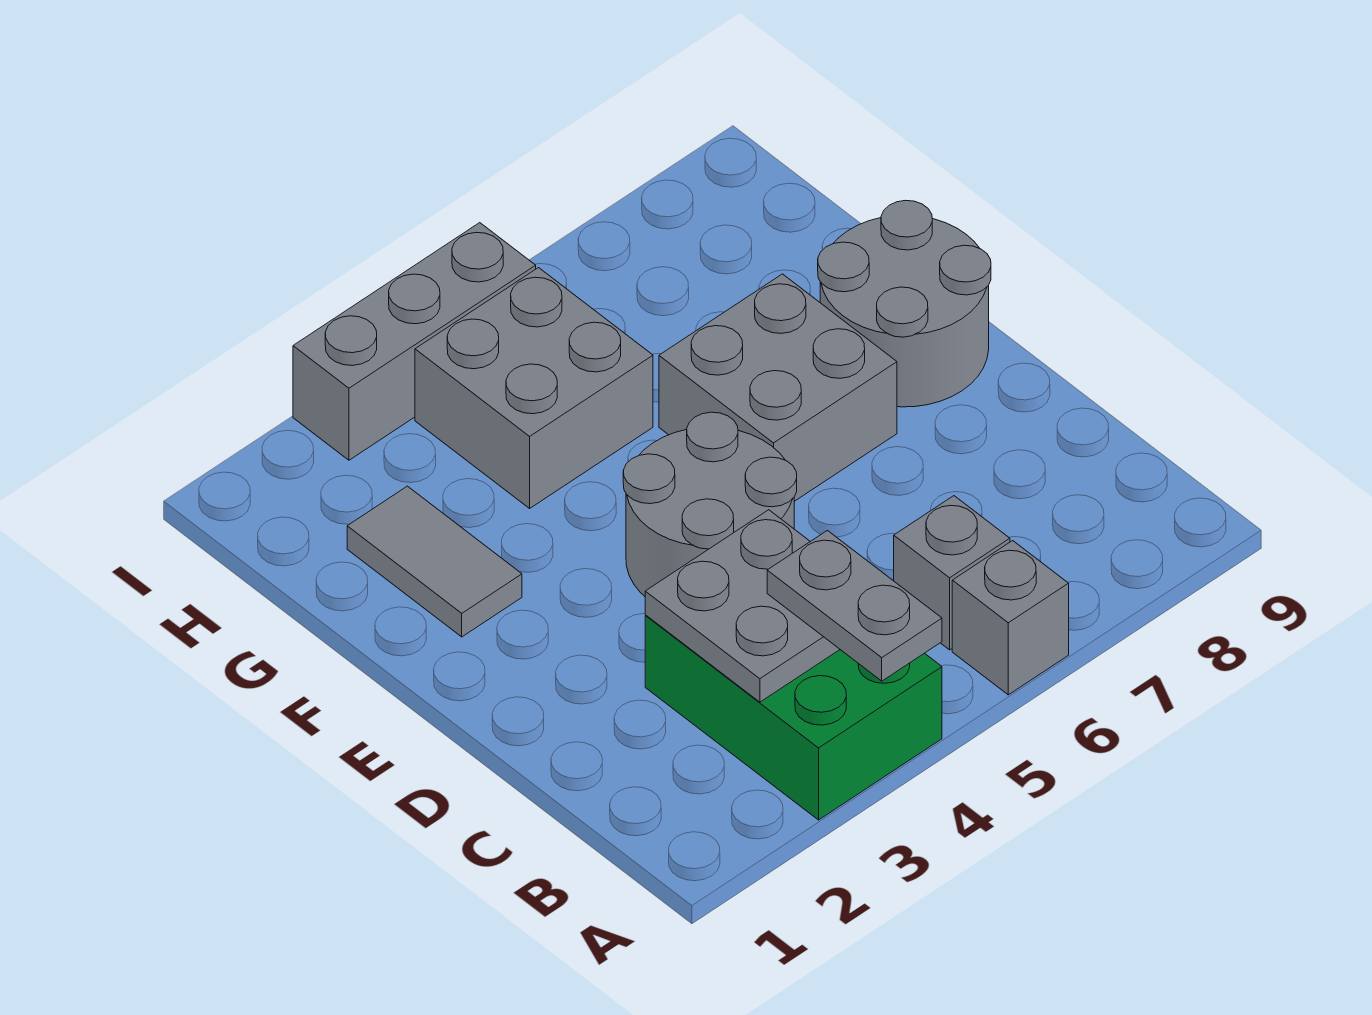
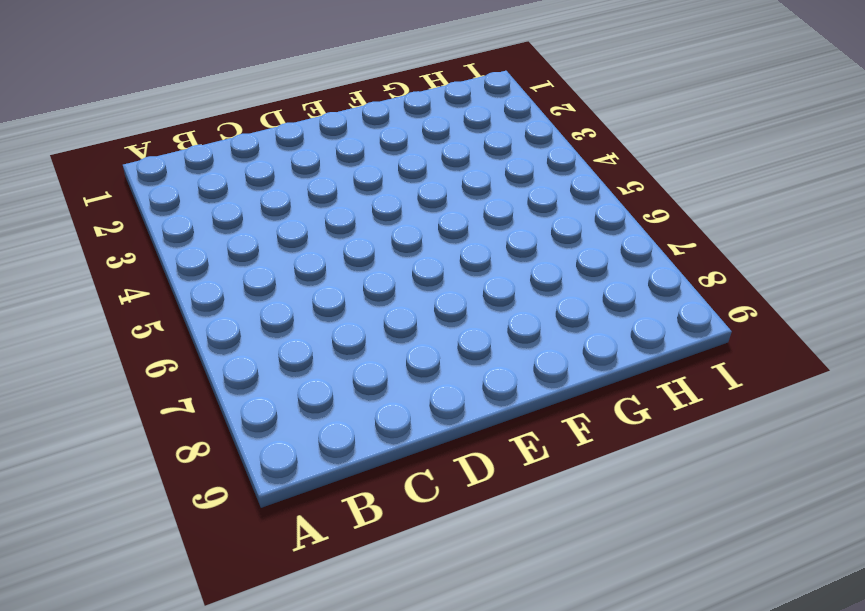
none -> green 2x3 brick [645,616,942,820]
none -> grey 1x1 brick [952,541,1069,695]

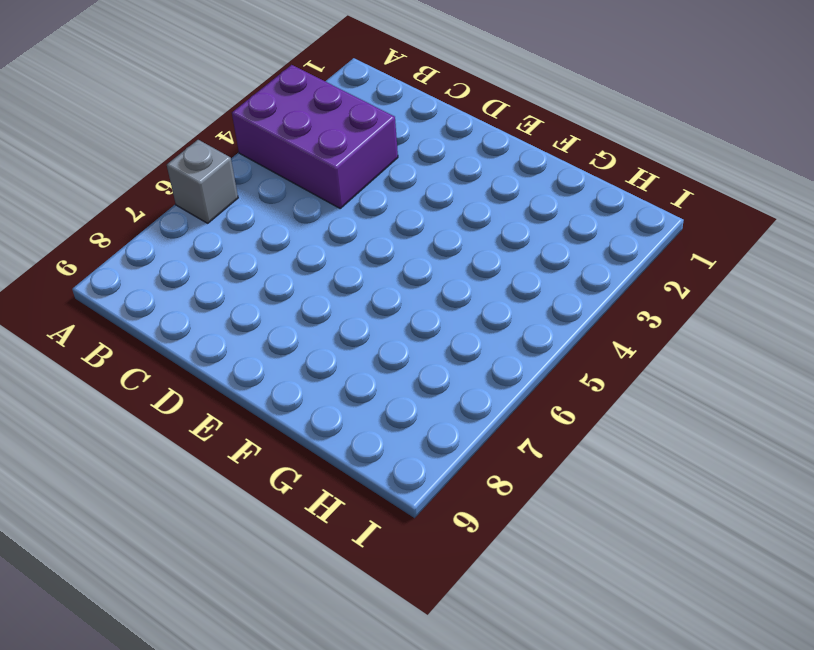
purple 2x3 brick [232,65,398,208] -> green 2x3 brick [645,616,942,820]
none -> grey 1x1 brick [894,496,1010,650]
none -> grey 2x2 round brick [623,412,797,596]

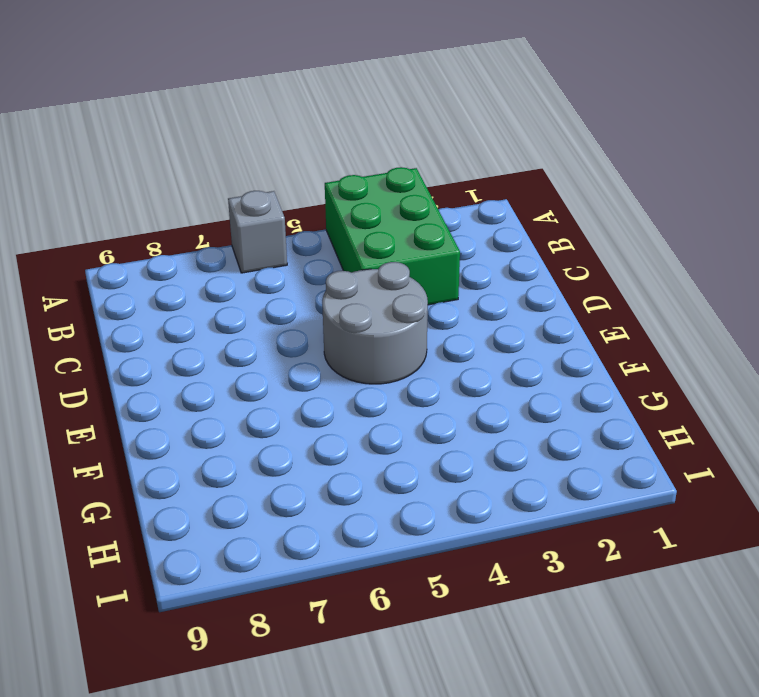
none -> grey 1x1 brick [894,496,1010,650]
none -> grey 2x2 brick [659,274,897,501]

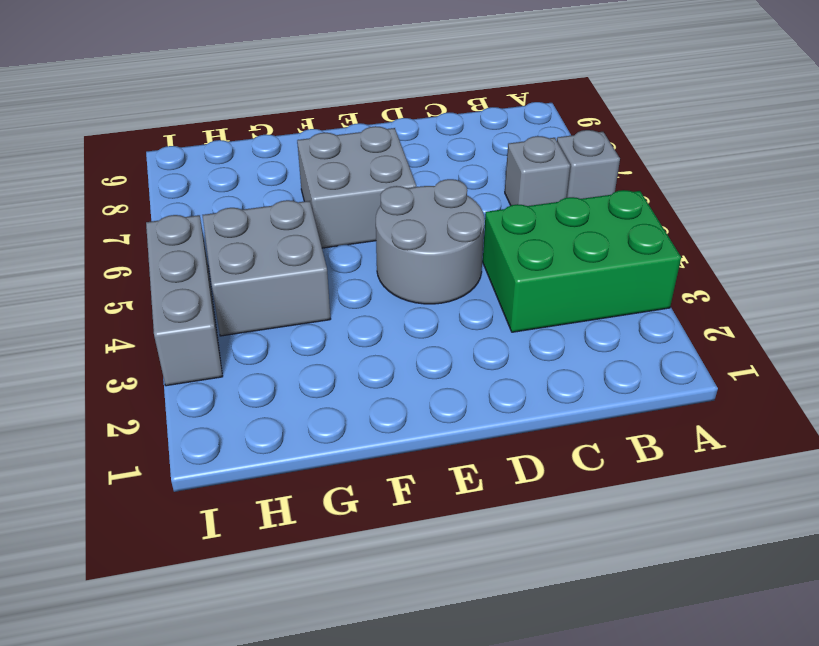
none -> grey 2x2 round brick [818,200,991,407]
none -> grey 1x2 tile [347,486,522,637]

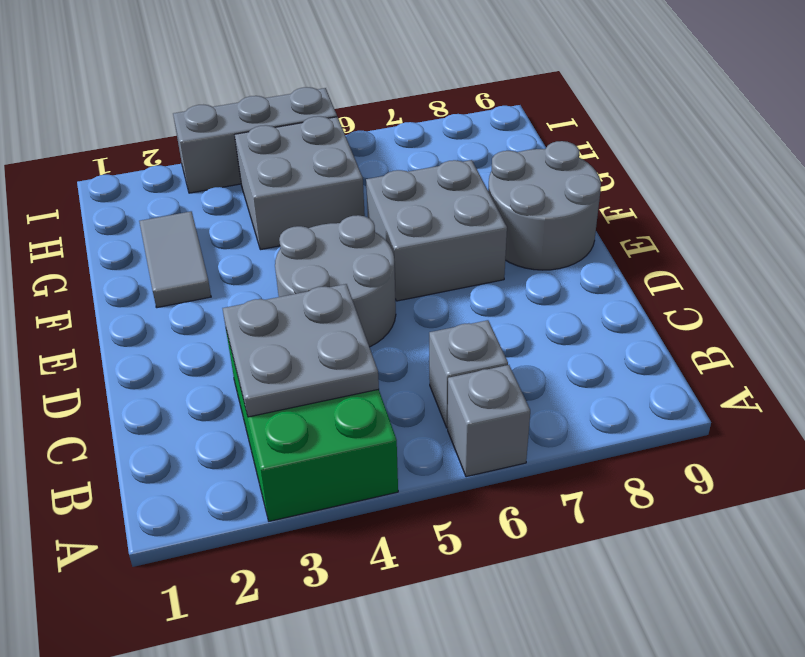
none -> grey 1x2 plate [767,531,942,681]

